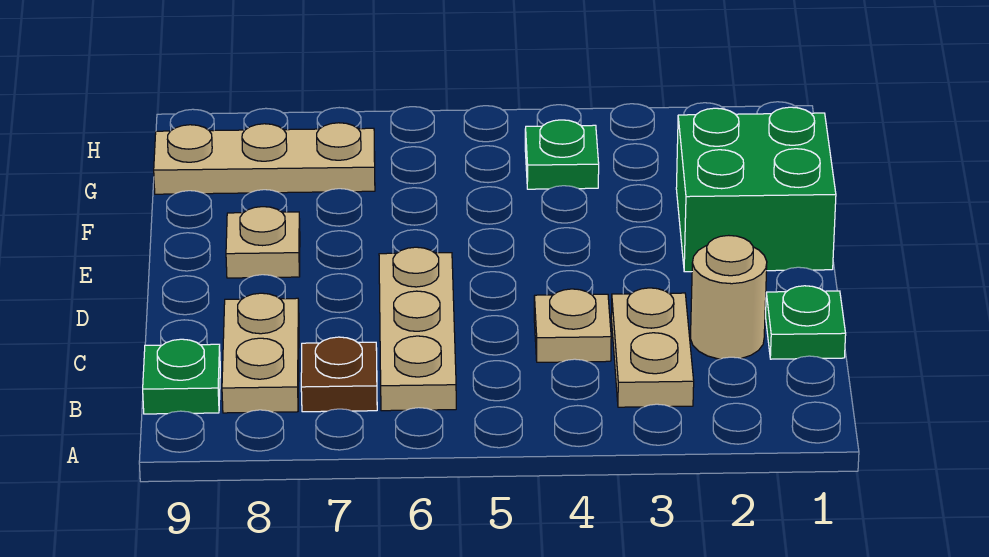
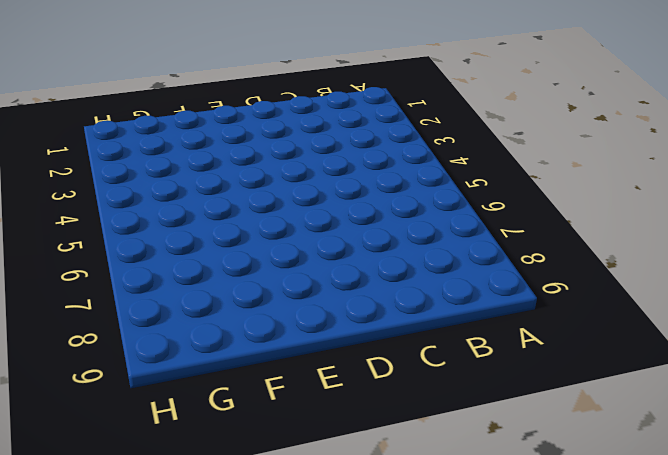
none -> tan 1x2 plate [611,288,694,407]
none -> tan 1x3 plate [379,247,456,411]
none -> brown 1x1 plate [301,337,377,412]

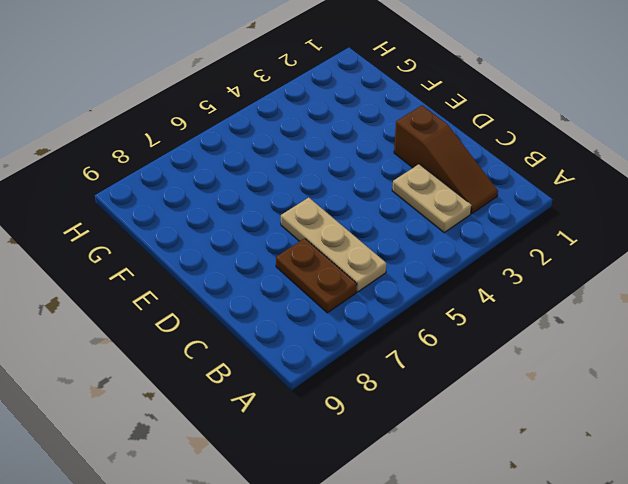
brown 1x3 slope [394,105,498,214] -> tan 1x1 round brick [690,235,767,359]
brown 1x2 plate [276,238,357,313] -> brown 1x1 plate [301,337,377,412]
none -> tan 1x2 plate [222,293,299,413]
none -> green 1x1 plate [143,339,220,414]
none -> green 1x1 plate [766,286,846,359]

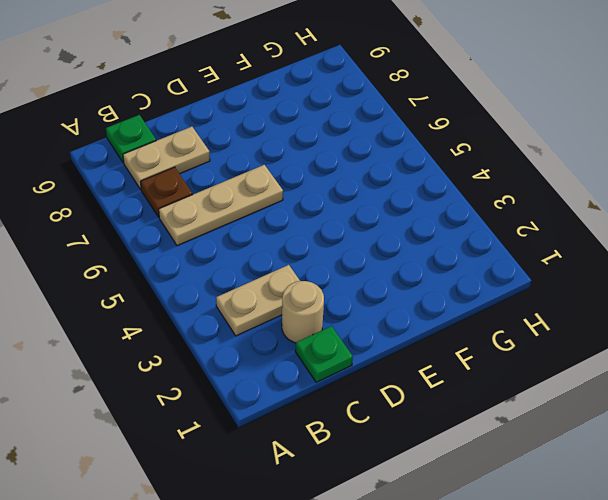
none -> tan 1x1 plate [534,289,611,362]
none -> green 2x2 brick [676,107,836,272]
none -> tan 1x1 plate [226,207,300,278]

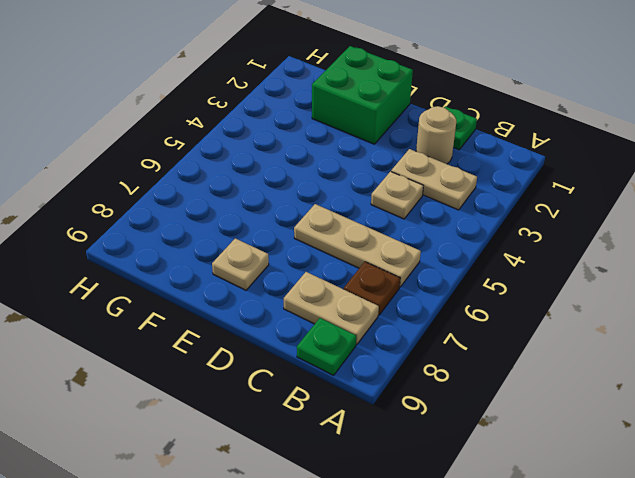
none -> green 1x1 plate [525,120,599,189]
none -> tan 1x3 plate [154,123,375,194]

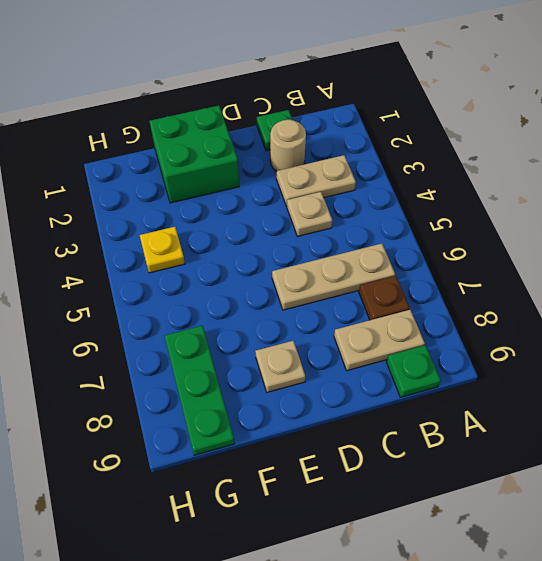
yellow 1x1 plate [140,227,185,273] -> green 1x1 plate [525,120,599,189]
green 1x3 plate [165,326,235,455] -> tan 1x3 plate [154,123,375,194]

